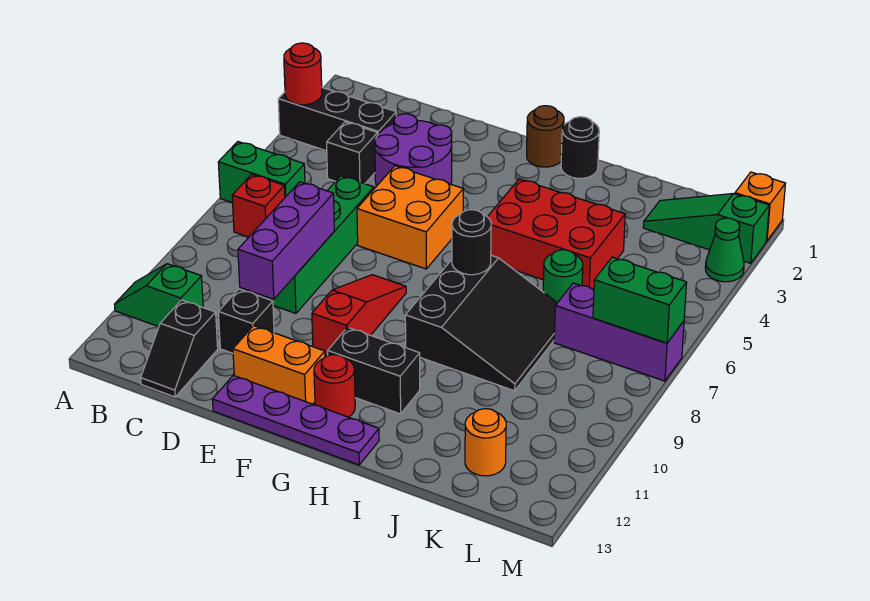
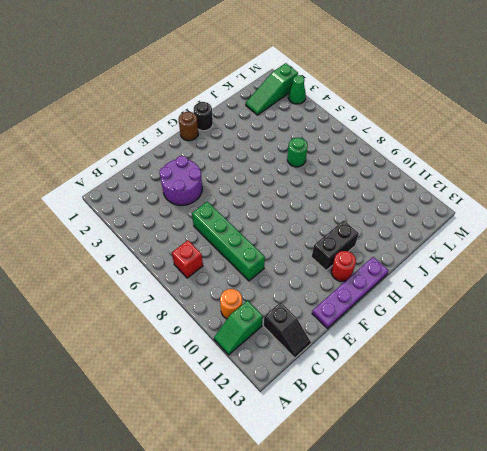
orange 1x1 round brick [220,289,242,319] -> orange 1x1 round brick moved to [465,409,506,476]
none -> black 1x3 brick [278,88,396,151]
none -> green 1x2 brick [218,142,305,203]
none -> black 1x1 brick [327,122,378,184]

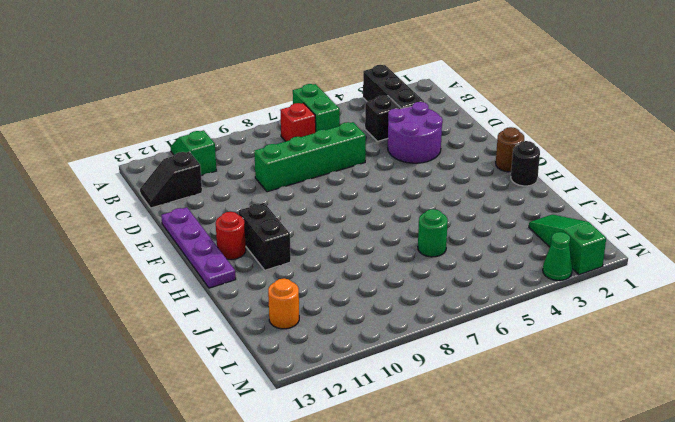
none -> black 1x1 brick [218,289,274,353]
none -> orange 2x2 brick [357,166,463,269]
none -> orange 1x2 brick [233,326,325,404]

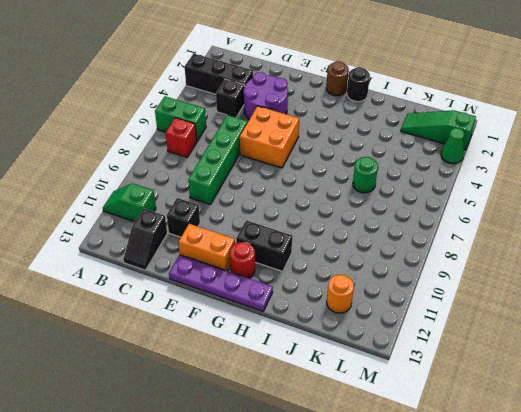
none -> red 1x3 slope [312,275,406,356]
none -> red 2x3 brick [488,179,625,290]
none -> black 3x3 slope [405,255,557,391]

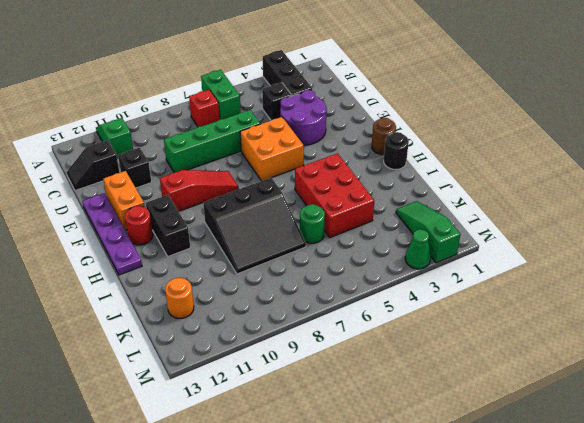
none -> purple 1x3 brick [554,283,684,381]
none -> orange 1x1 brick [735,172,785,241]
none -> red 1x1 round brick [284,43,322,105]

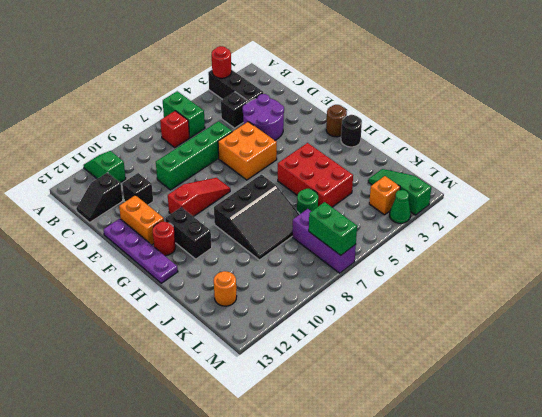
orange 1x1 brick [369,176,400,215] -> orange 1x1 brick moved to [735,172,785,241]
none -> purple 1x3 brick [238,182,334,299]
none -> black 1x1 round brick [452,210,491,275]

